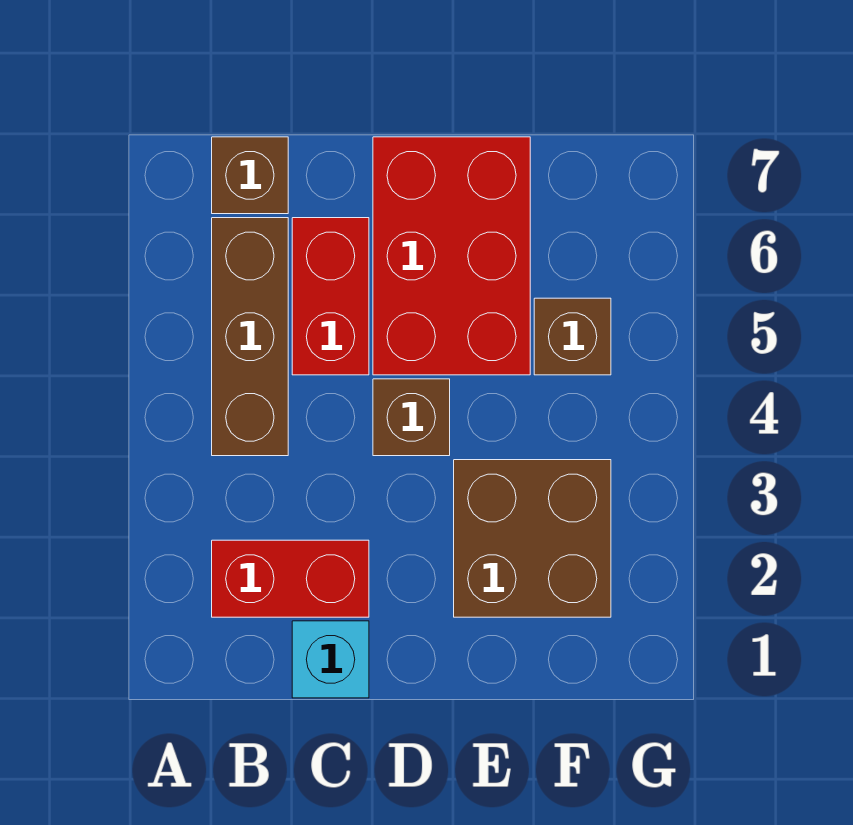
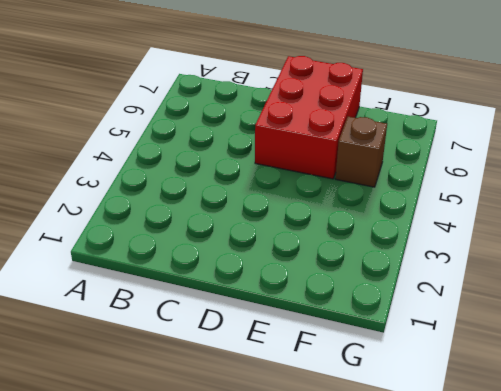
none -> red 1x2 brick [212,540,369,617]
none -> brown 1x3 brick [212,218,288,456]

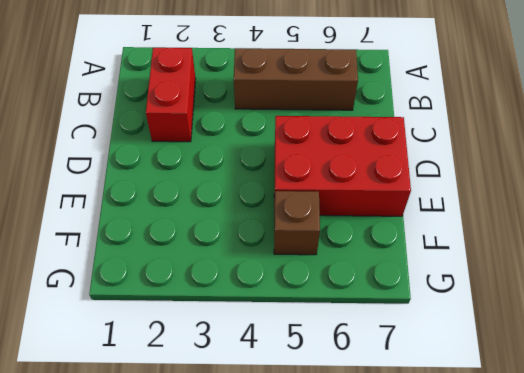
none -> brown 1x1 brick [212,137,288,214]
none -> cyan 1x1 brick [292,621,369,698]

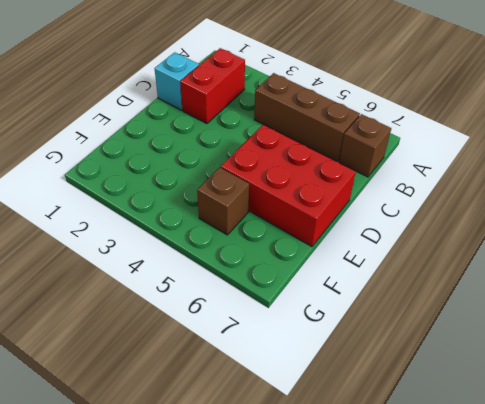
none -> red 1x2 brick [292,218,369,375]
none -> brown 1x1 brick [373,379,450,456]

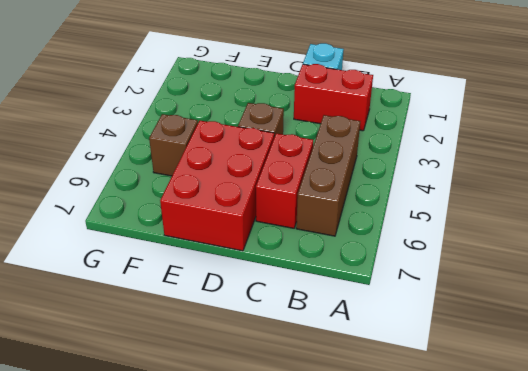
none -> brown 1x1 brick [212,137,288,214]
none -> brown 2x2 brick [454,460,611,617]

